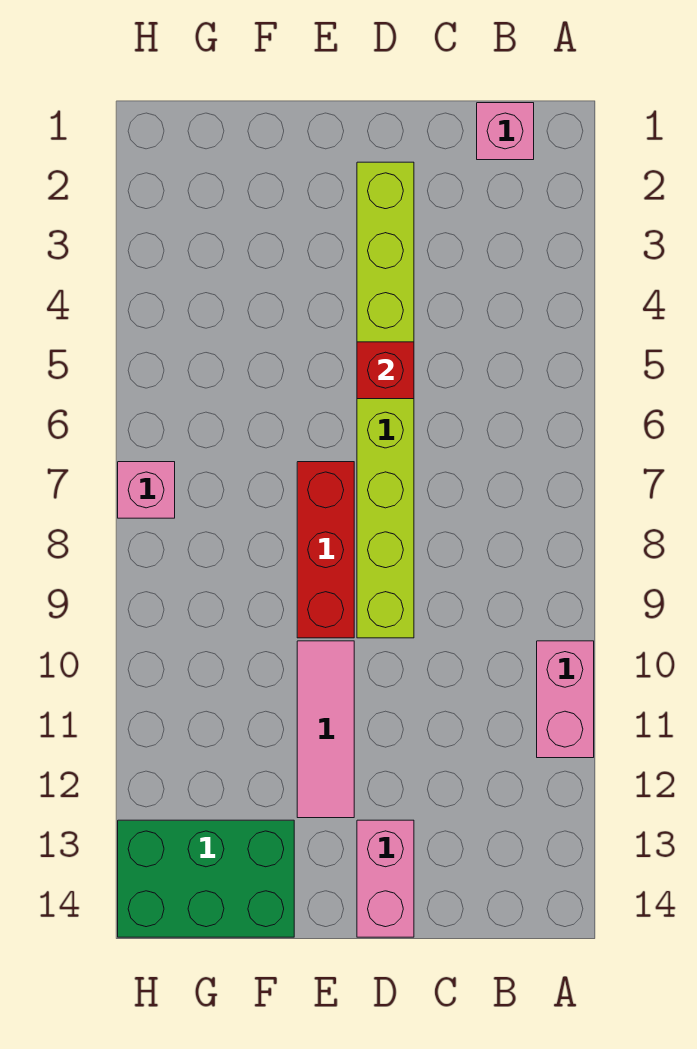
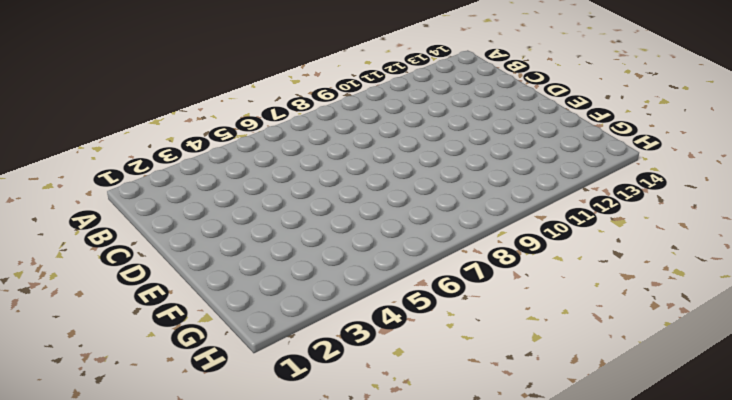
none -> pink 1x2 brick [537,641,594,758]
none -> pink 1x1 brick [477,103,534,160]

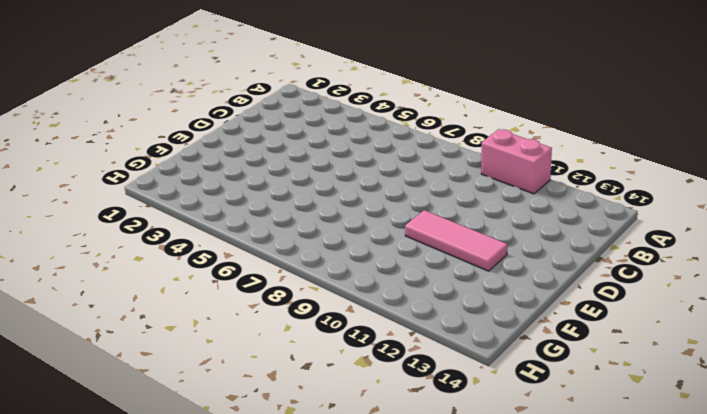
none -> pink 1x1 brick [477,103,534,160]
none -> lime 1x8 brick [357,162,414,638]

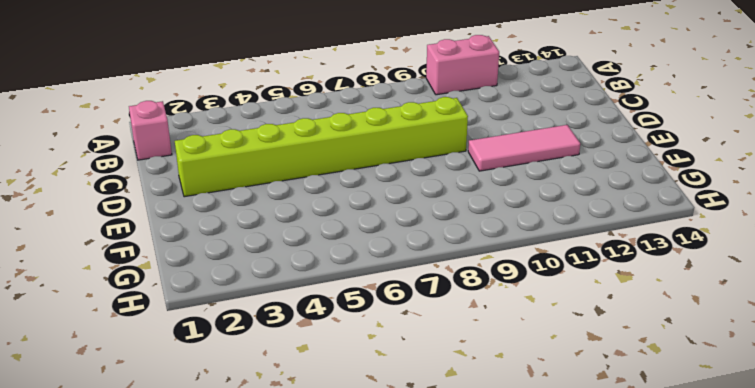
none -> pink 1x2 brick [357,820,414,937]
none -> red 1x3 brick [297,462,354,638]

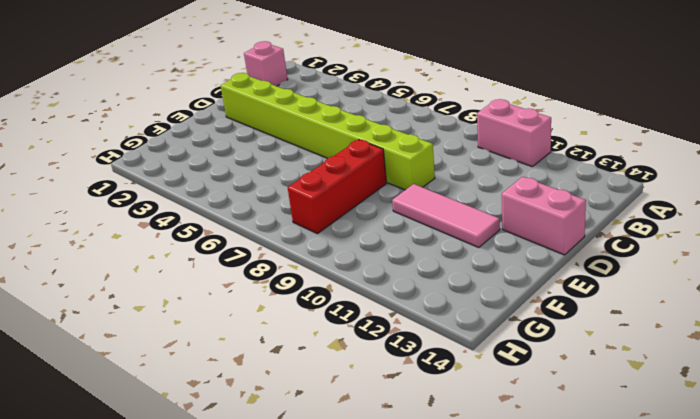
red 1x3 brick [288,140,386,234] -> red 1x3 brick turned to [297,462,354,638]
none -> green 2x3 brick [118,820,294,937]
none -> pink 1x1 brick [118,462,175,518]

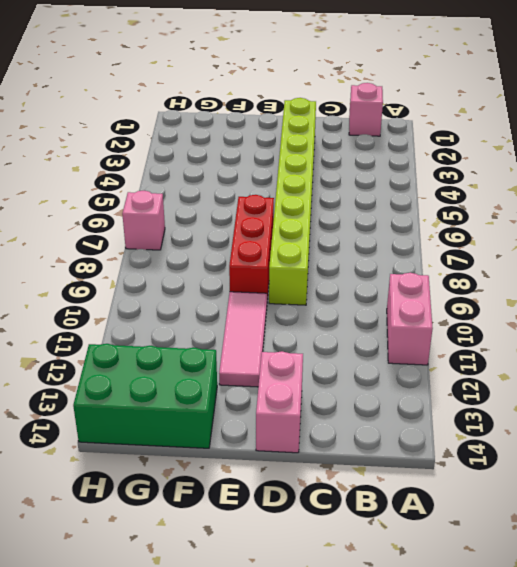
none -> red 1x1 brick [357,342,414,399]

